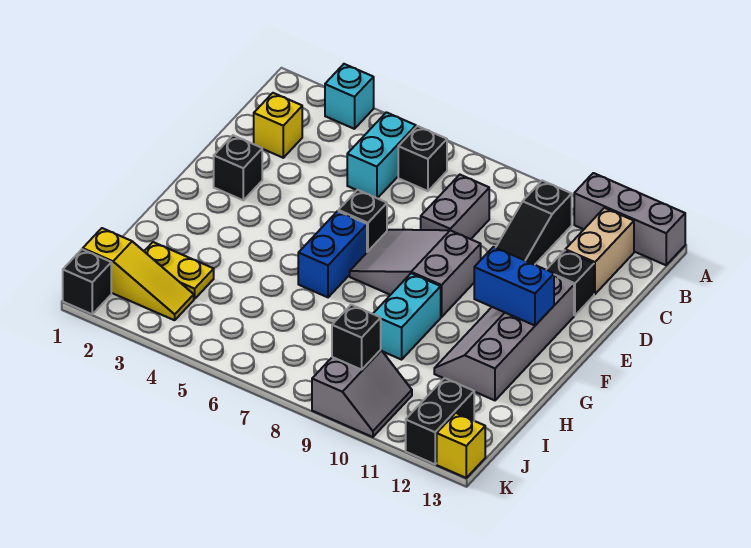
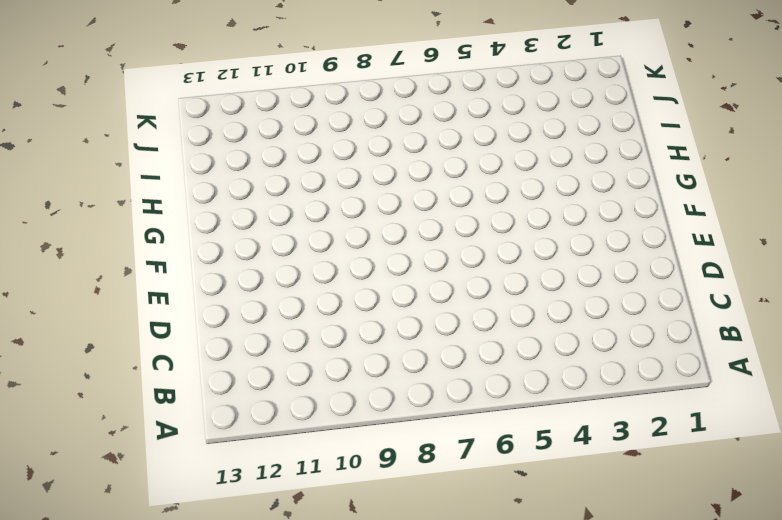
none -> cyan 1x1 brick [325,64,374,129]
none -> grey 1x3 brick [574,173,685,265]
none -> cyan 1x2 brick [347,112,416,198]

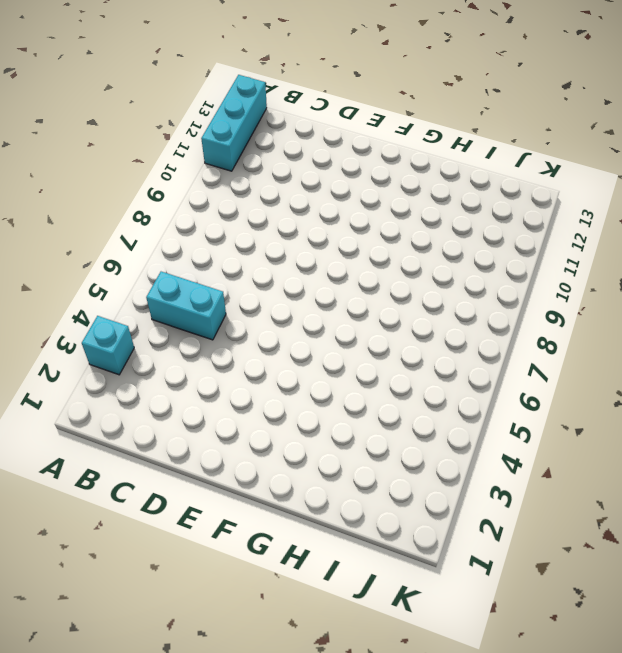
cyan 1x3 brick [201,75,267,171] -> grey 1x3 brick [574,173,685,265]
none -> black 1x1 brick [398,126,447,191]
none -> black 1x3 slope [496,181,572,265]
none -> tan 1x2 brick [565,208,634,294]

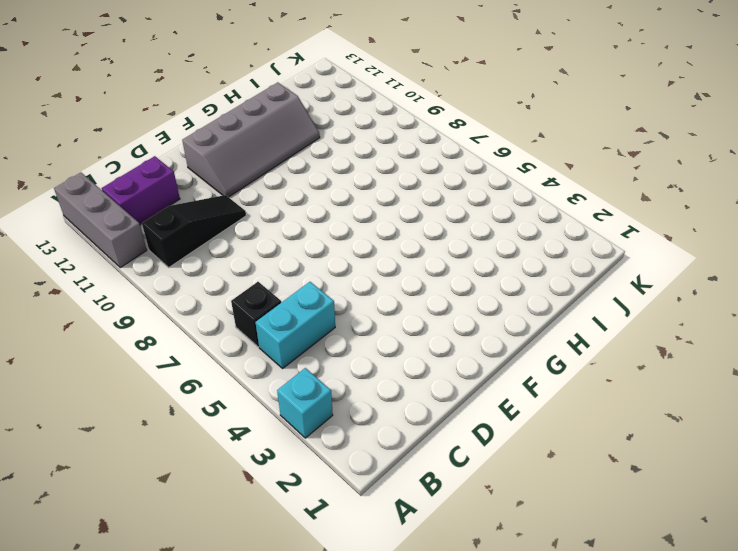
purple 1x2 brick [102,156,180,224] -> tan 1x2 brick [565,208,634,294]
none -> yellow 1x1 brick [254,93,302,158]
none -> grey 1x2 brick [421,175,489,239]
none -> black 1x1 brick [546,250,594,315]

